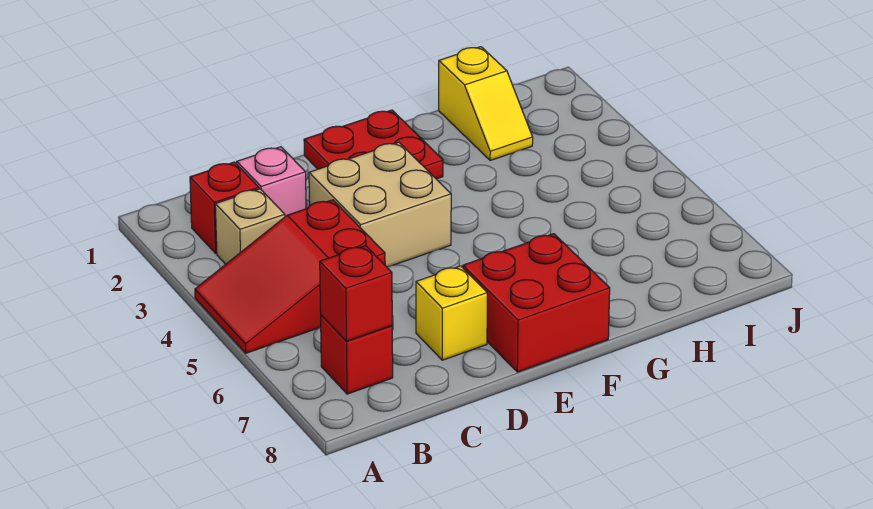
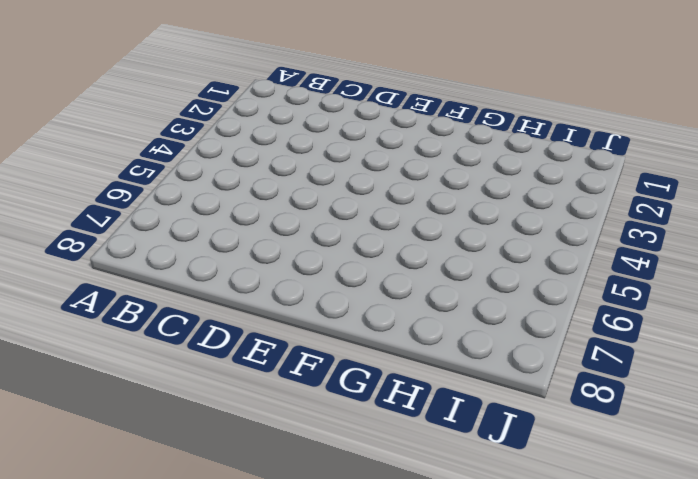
none -> red 2x3 slope [195,200,385,353]
none -> red 1x1 brick [190,162,259,253]

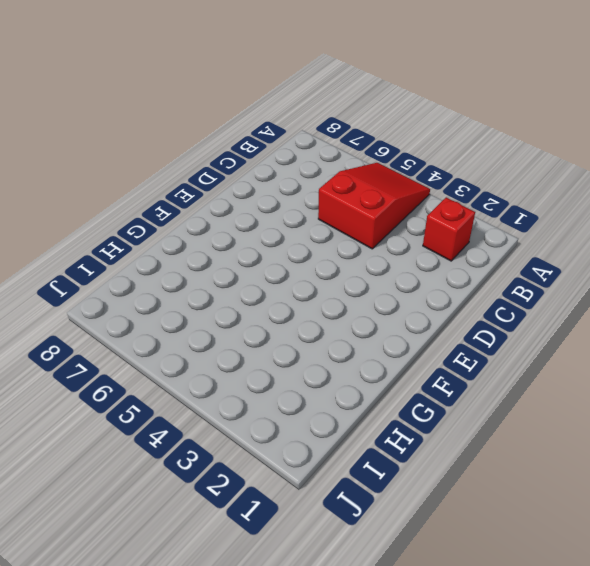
none -> tan 1x1 brick [215,189,285,264]
none -> red 1x1 brick [321,315,393,394]

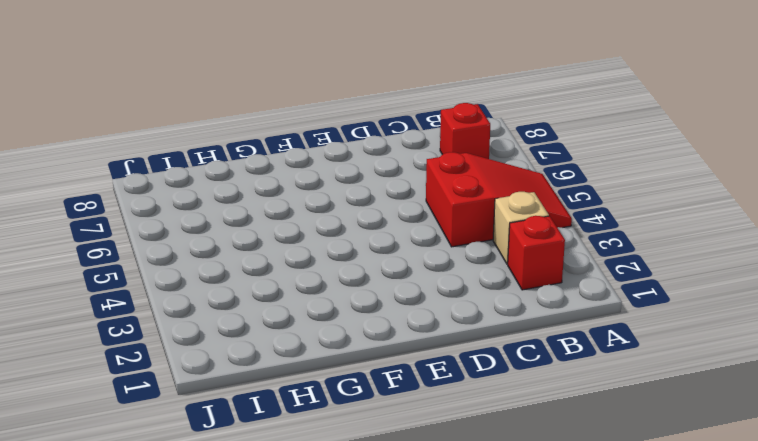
none -> pink 1x1 brick [237,147,306,217]
none -> tan 2x2 brick [309,142,451,267]

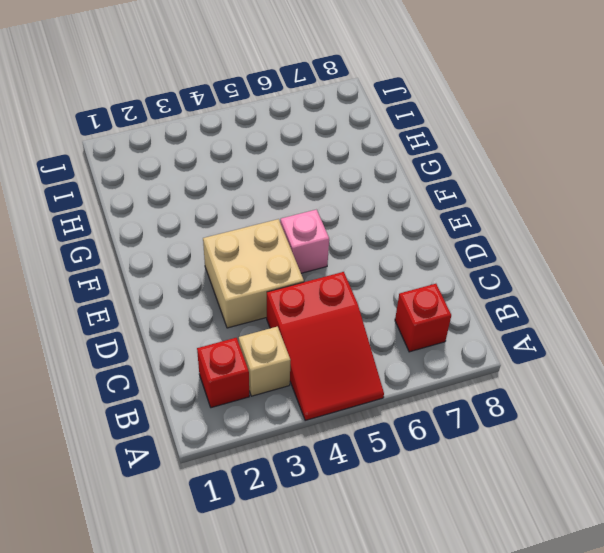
pink 1x1 brick [280,210,329,273] -> pink 1x1 brick moved to [237,147,306,217]
none -> yellow 1x1 brick [416,266,487,360]
none -> red 2x2 plate [304,110,443,179]

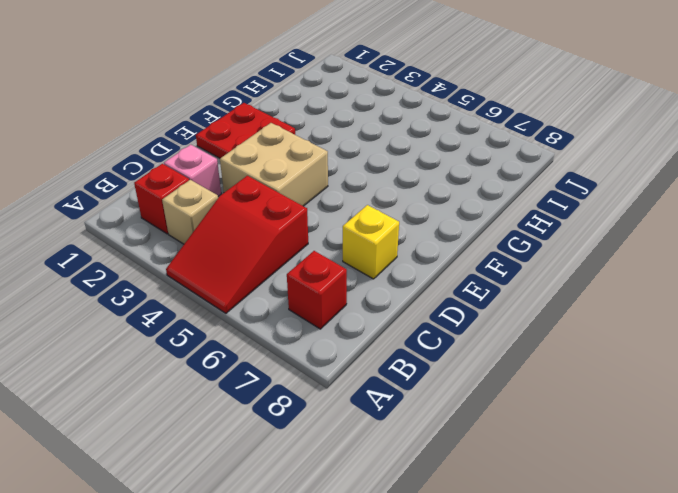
none -> red 2x2 brick [463,234,610,372]
none -> yellow 1x2 slope [439,47,533,161]

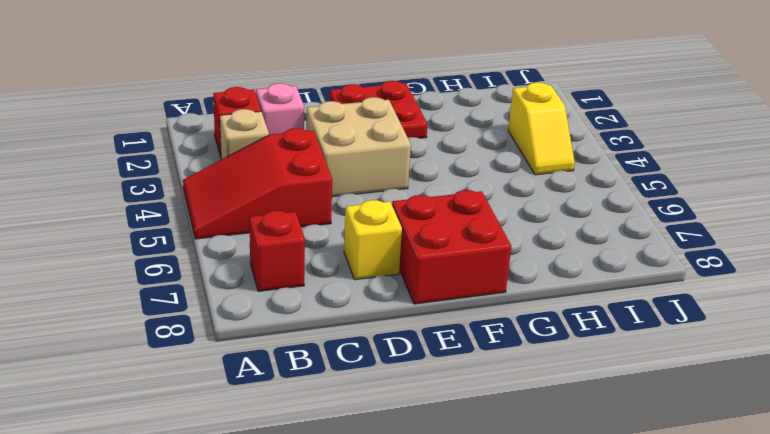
yellow 1x2 slope [508,82,575,175] -> yellow 1x2 slope moved to [439,47,533,161]
none -> red 1x1 brick [320,246,392,341]

